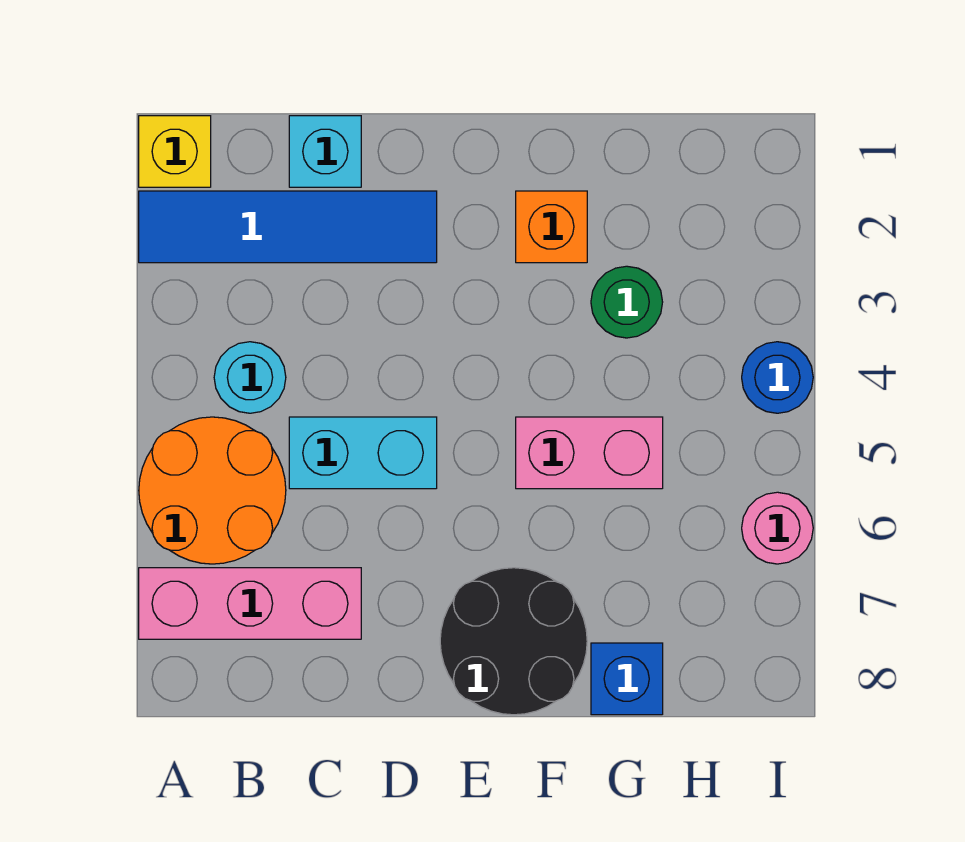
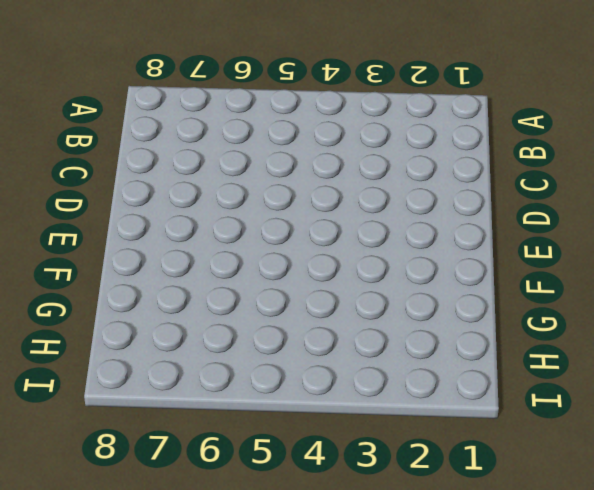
none -> yellow 1x1 brick [139,116,211,187]
none -> blue 1x4 tile [139,191,437,263]
none -> orange 2x2 round brick [139,417,286,564]

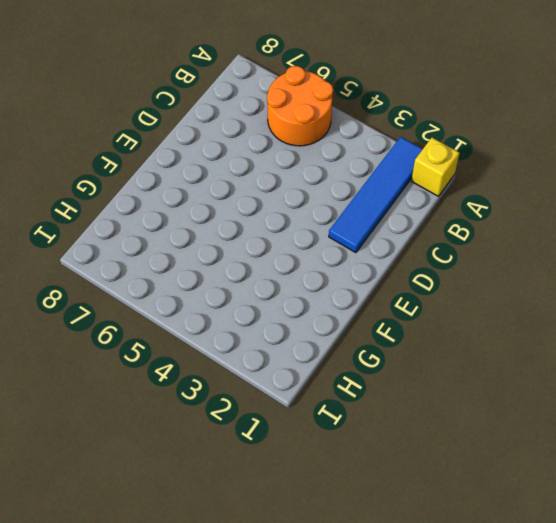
none -> pink 1x3 brick [139,568,361,639]
none -> cyan 1x1 round brick [214,342,286,413]
none -> cyan 1x1 brick [289,116,361,187]

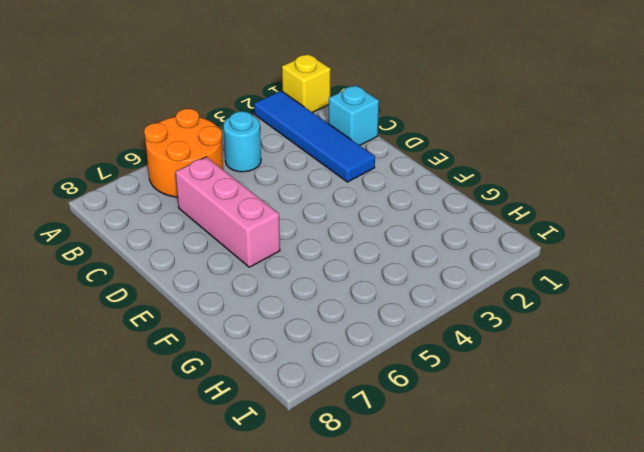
pink 1x3 brick [176,157,280,267] -> pink 1x3 brick moved to [139,568,361,639]
none -> cyan 1x2 brick [289,417,437,489]
none -> black 2x2 round brick [440,568,587,715]
none -> orange 1x1 brick [516,191,587,263]

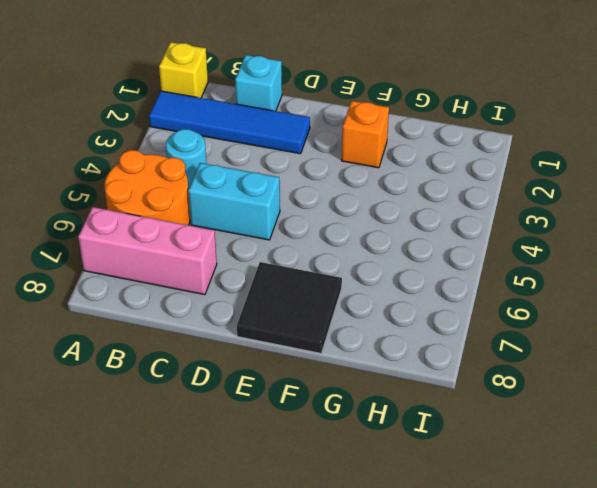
black 2x2 tile [237,262,342,353] -> black 2x2 round brick [440,568,587,715]
none -> pink 1x2 brick [516,417,663,489]
none -> green 1x1 round brick [591,266,663,338]
none -> blue 1x1 brick [591,643,663,715]

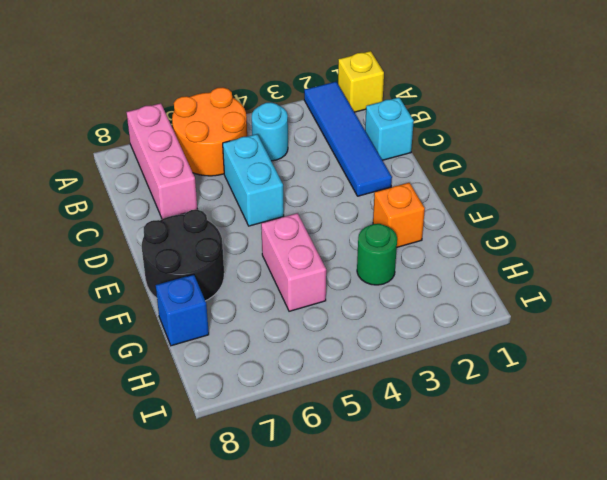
none -> blue 1x1 round brick [742,342,813,413]
none -> pink 1x1 round brick [742,492,813,564]

